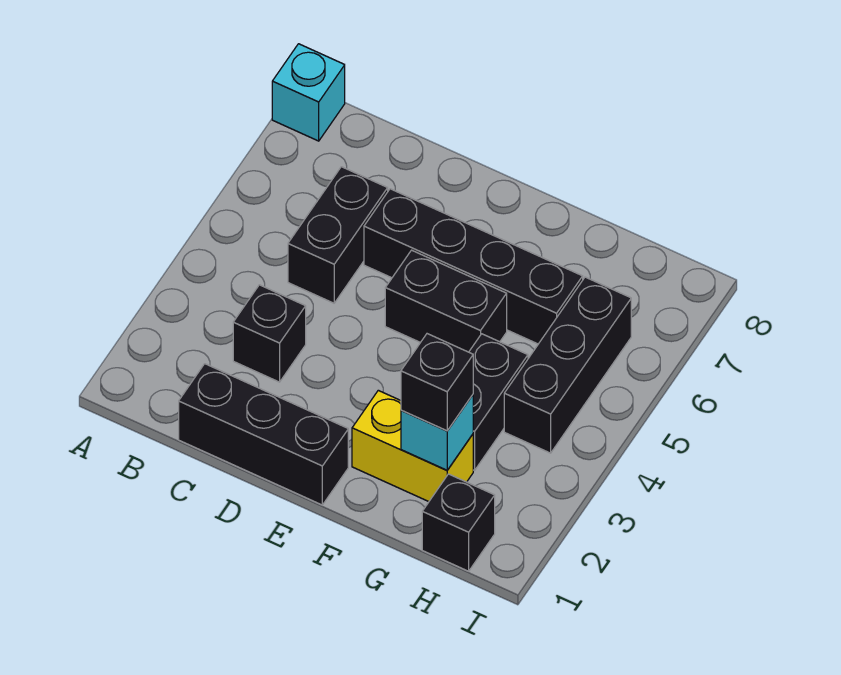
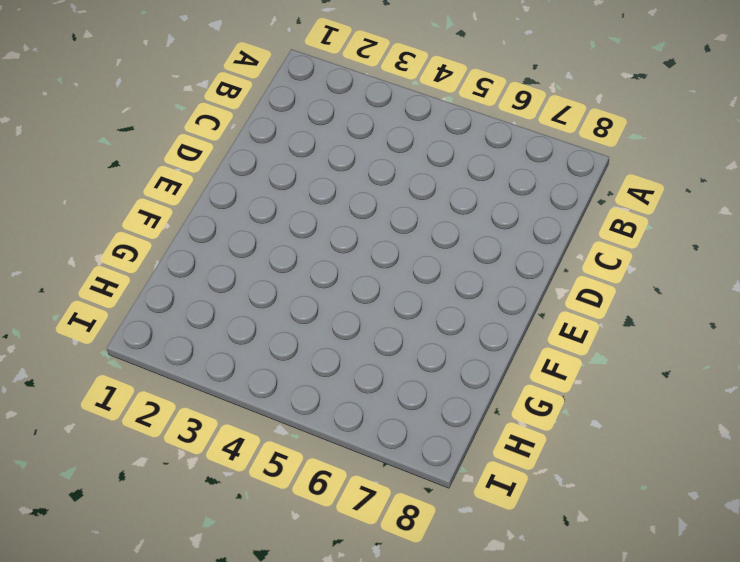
none -> cyan 1x1 brick [272,44,345,141]
none -> black 1x3 brick [179,364,348,505]
none -> black 1x1 brick [233,285,306,382]

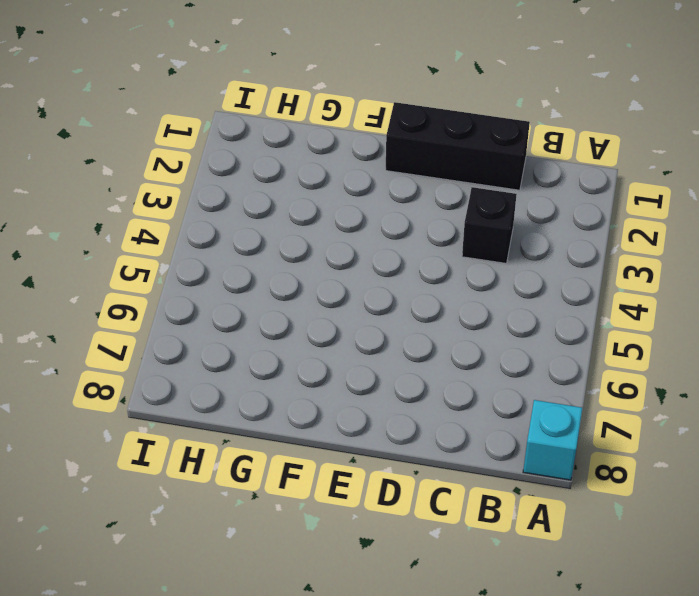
none -> black 1x2 brick [288,167,388,303]
none -> black 1x4 brick [364,189,583,344]
none -> black 1x2 brick [385,250,507,352]

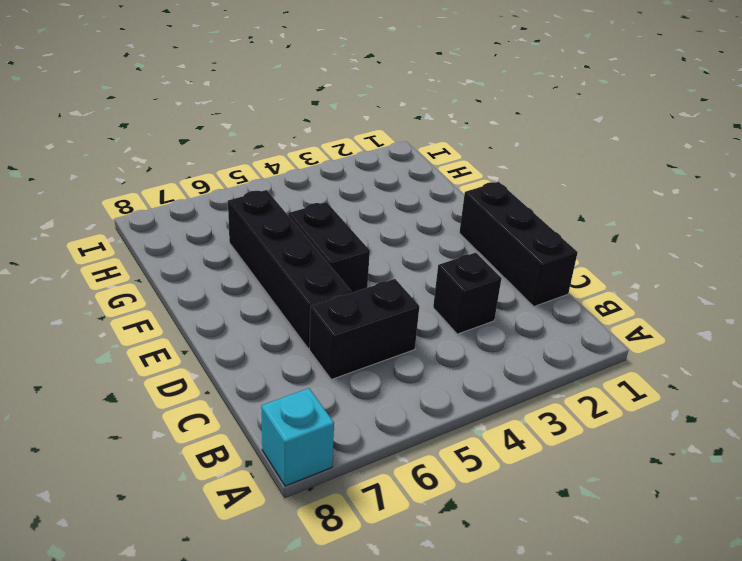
none -> yellow 1x2 brick [352,390,473,502]
none -> black 1x2 brick [469,334,528,470]
none -> black 1x1 brick [422,474,495,571]

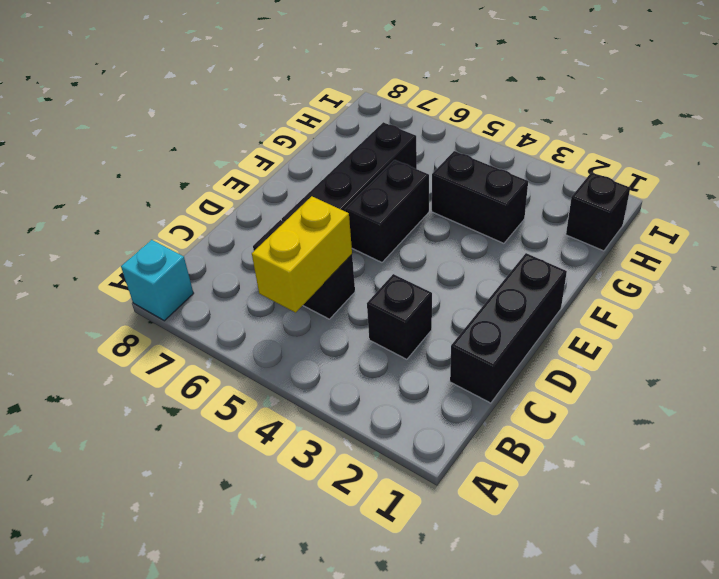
yellow 1x2 brick [252,196,352,313] -> yellow 1x2 brick moved to [352,390,473,502]
none -> black 1x3 brick [504,277,631,453]
none -> cyan 1x1 brick [401,395,473,470]
none -> black 1x1 brick [401,334,473,431]

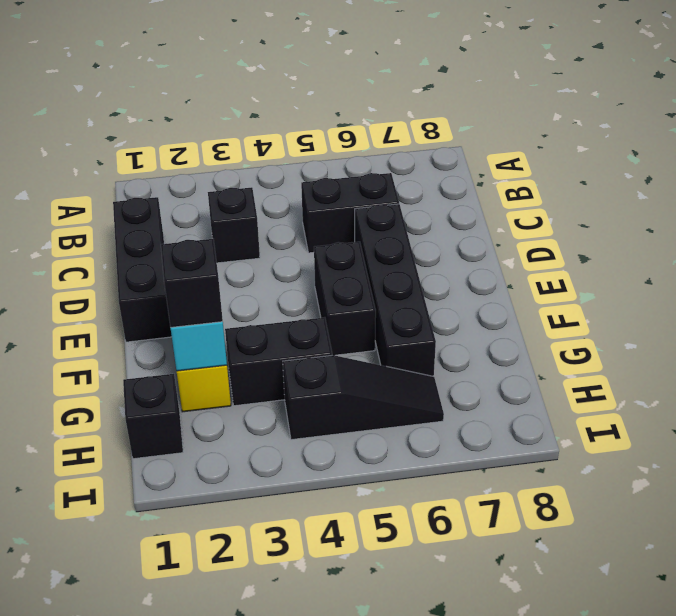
black 1x3 slope [283,355,444,440] -> black 1x3 brick [504,277,631,453]
none -> cyan 1x1 brick [272,44,345,141]

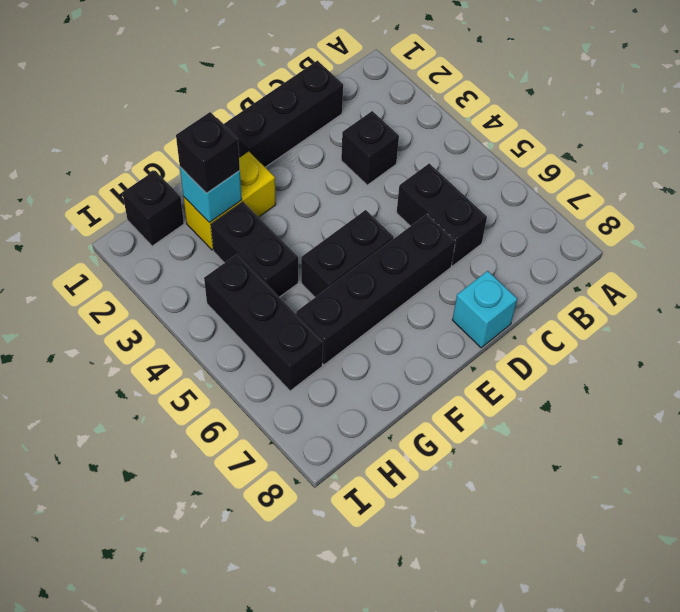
cyan 1x1 brick [452,271,517,348] -> cyan 1x1 brick moved to [272,44,345,141]

